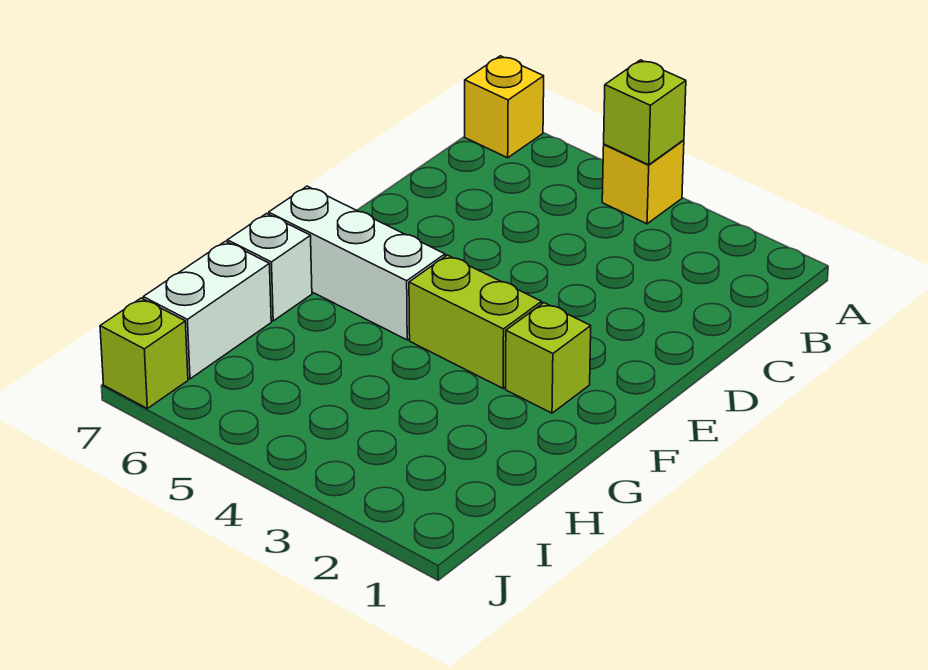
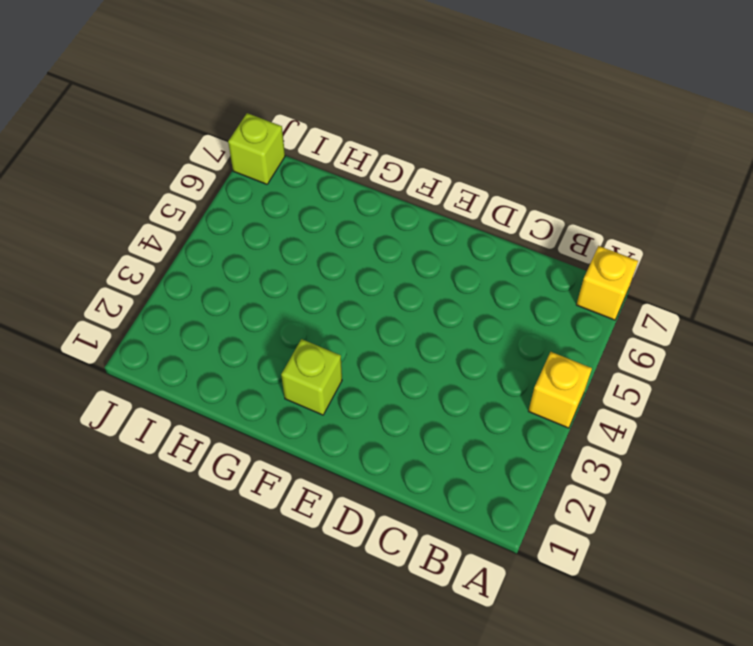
none -> lime 1x2 brick [409,255,542,388]
none -> white 1x3 brick [269,186,445,340]

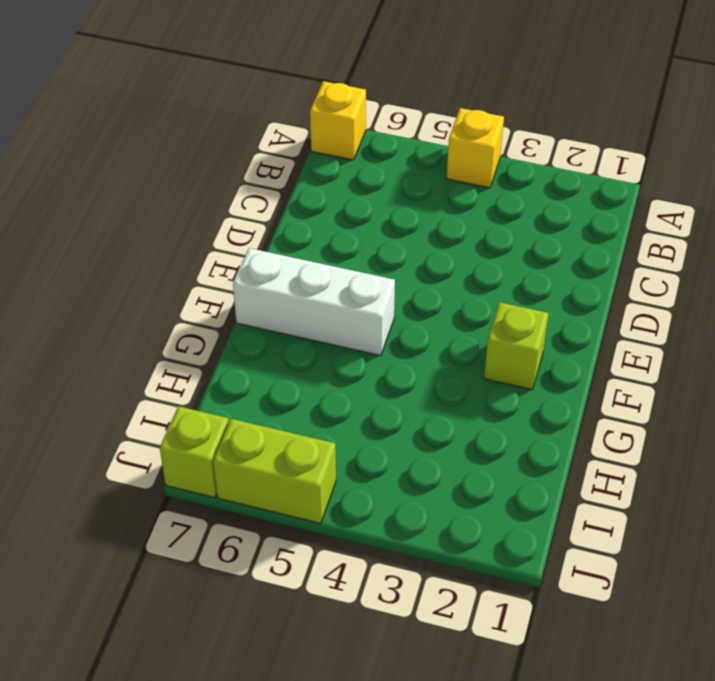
lime 1x2 brick [213,419,336,524] -> lime 1x2 brick moved to [409,255,542,388]
none -> white 1x1 brick [227,214,312,321]
none -> white 1x2 brick [143,241,271,379]

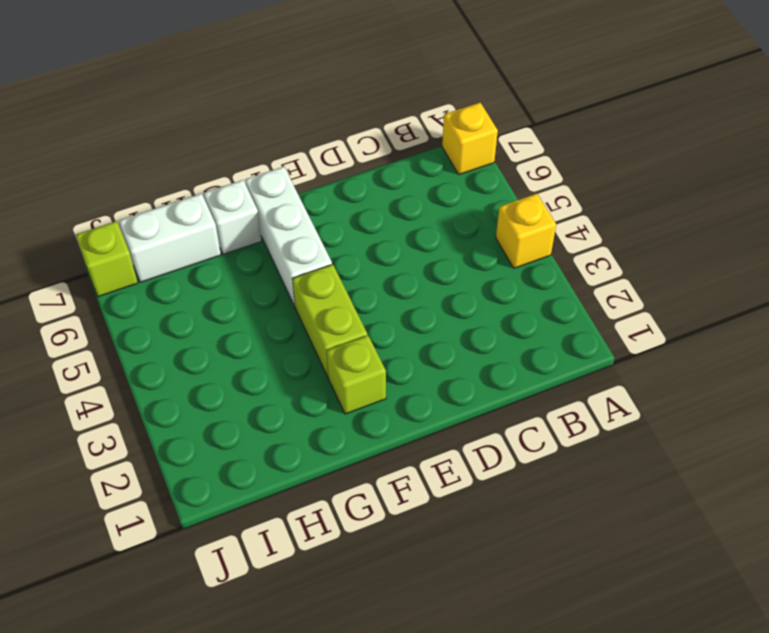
none -> lime 1x1 brick [604,60,686,165]

